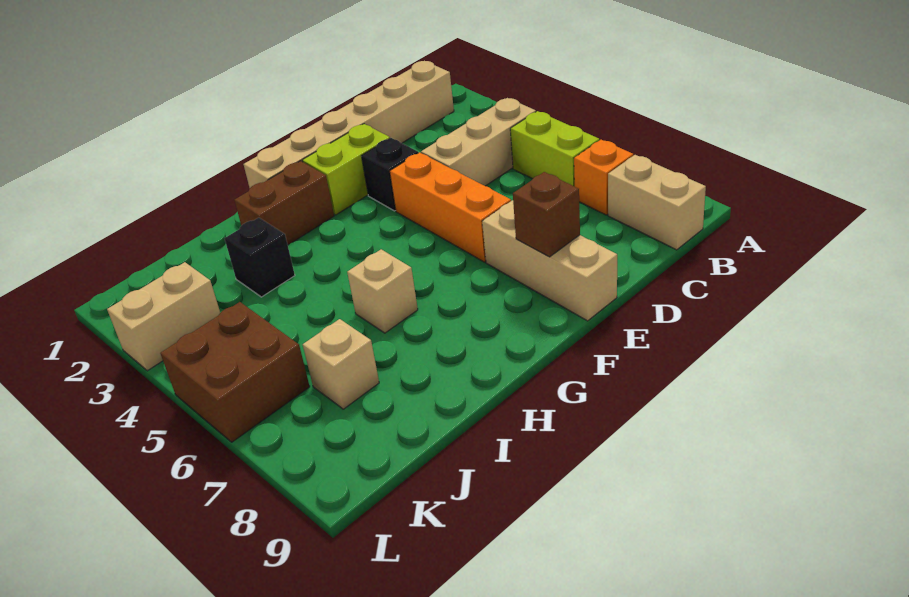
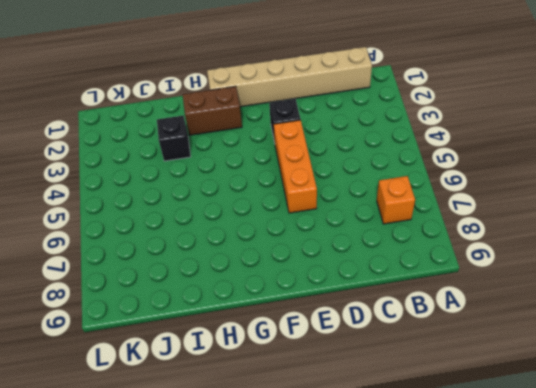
none -> tan 1x3 brick [421,98,536,186]
none -> lime 1x2 brick [510,111,599,186]
none -> tan 1x2 brick [608,155,706,250]

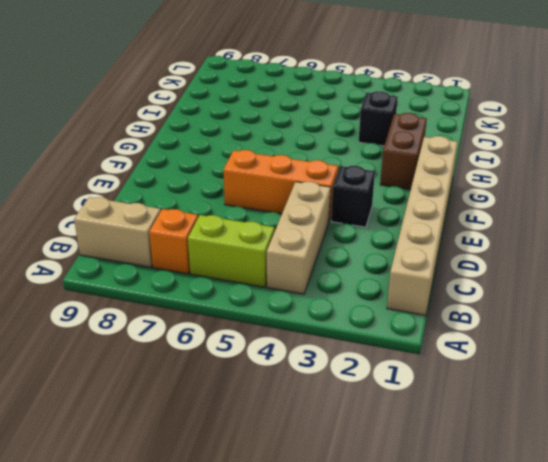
none -> lime 1x2 brick [302,124,390,215]
none -> tan 1x3 brick [482,200,617,321]
none -> tan 1x1 brick [347,249,418,333]

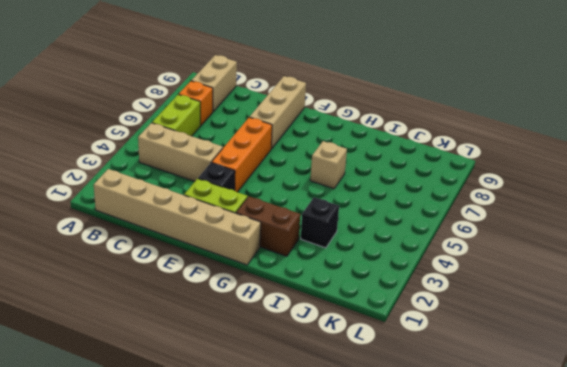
none -> tan 1x1 brick [303,319,379,409]
none -> tan 1x2 brick [107,262,220,371]
none -> brown 2x2 brick [160,302,310,442]

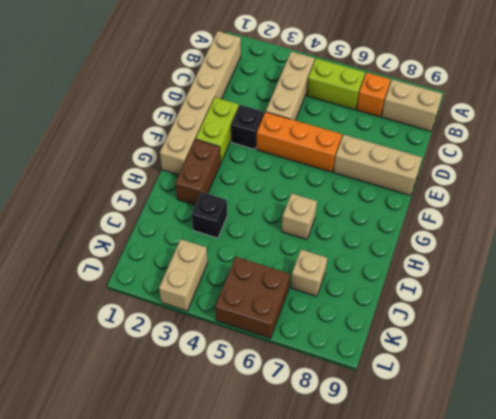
none -> brown 1x1 brick [513,172,580,257]

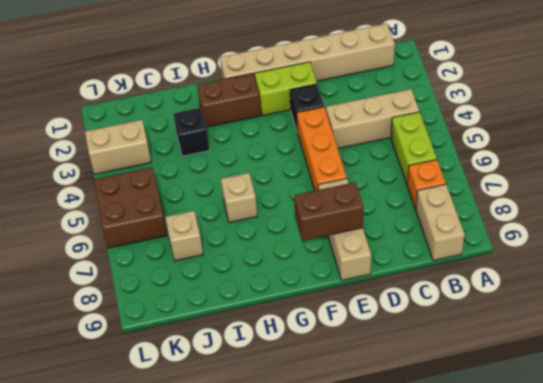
brown 1x2 brick [294,182,364,241] -> brown 1x1 brick [513,172,580,257]

